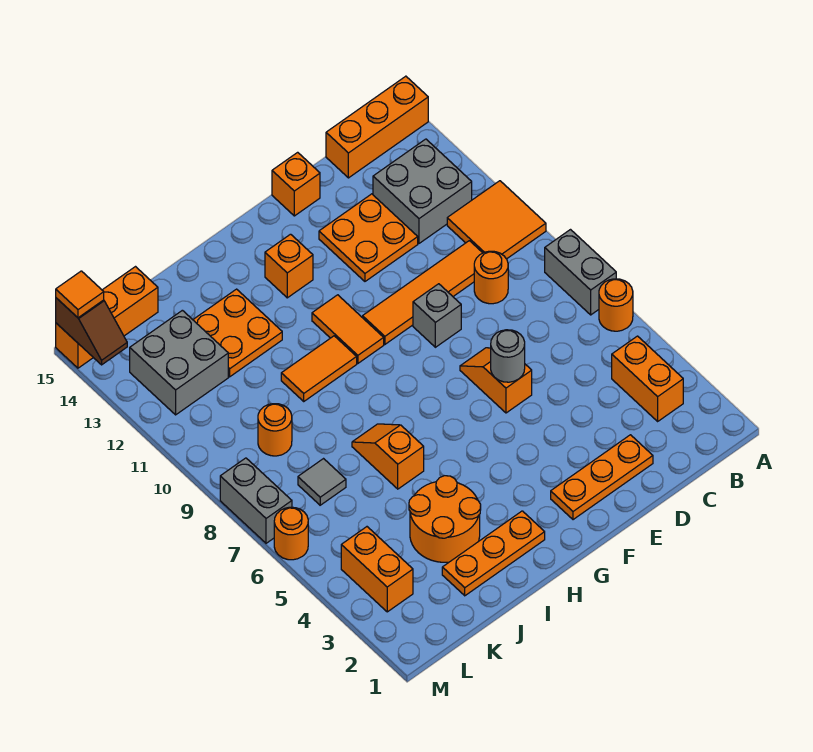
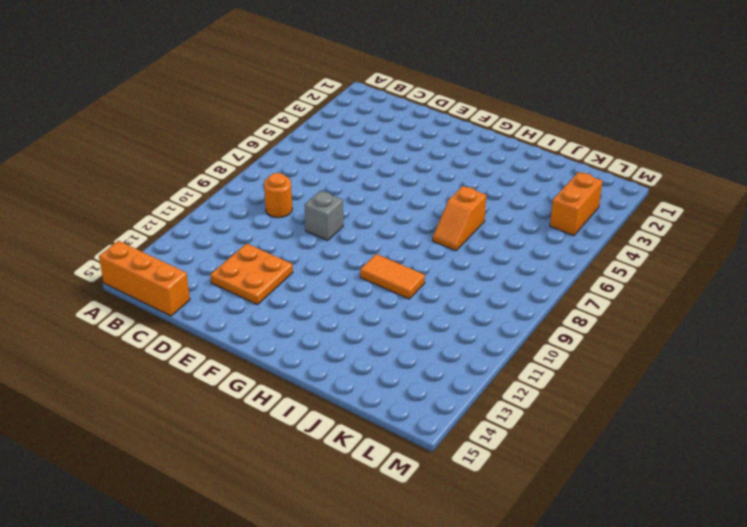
none -> orange 1x1 round brick [599,279,633,331]
none -> grey 1x2 brick [545,230,616,315]
none -> orange 2x2 tile [447,181,546,259]
none -> orange 1x2 brick [612,336,683,421]

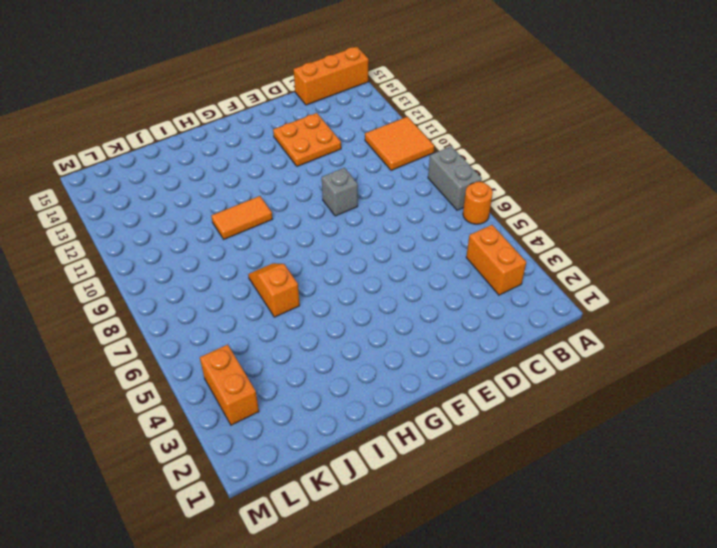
none -> grey 2x2 brick [373,139,472,243]
none -> orange 1x1 round brick [474,251,508,304]
none -> orange 1x4 tile [363,241,482,344]
none -> orange 1x3 plate [551,435,653,520]

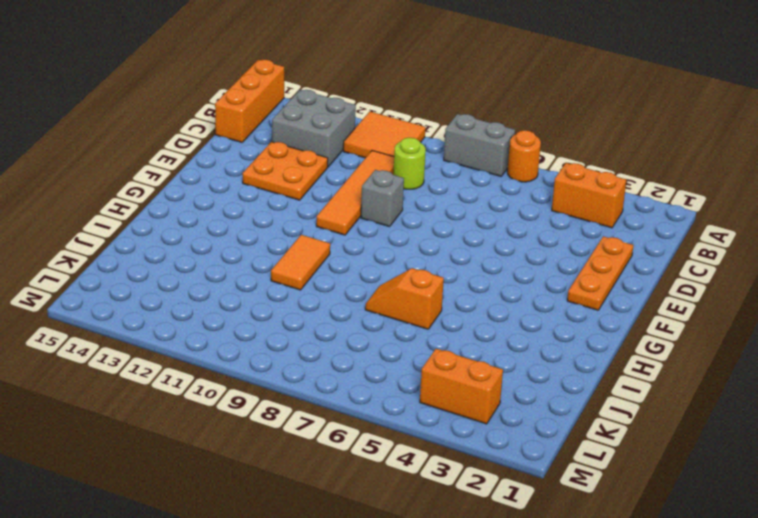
lime 1x1 round brick [393,138,426,189] -> orange 1x1 round brick [474,251,508,304]
none -> orange 1x2 slope [460,348,532,413]
none -> orange 1x1 brick [272,152,320,216]
none -> orange 1x2 tile [312,295,384,363]
none -> orange 1x1 brick [265,234,313,298]

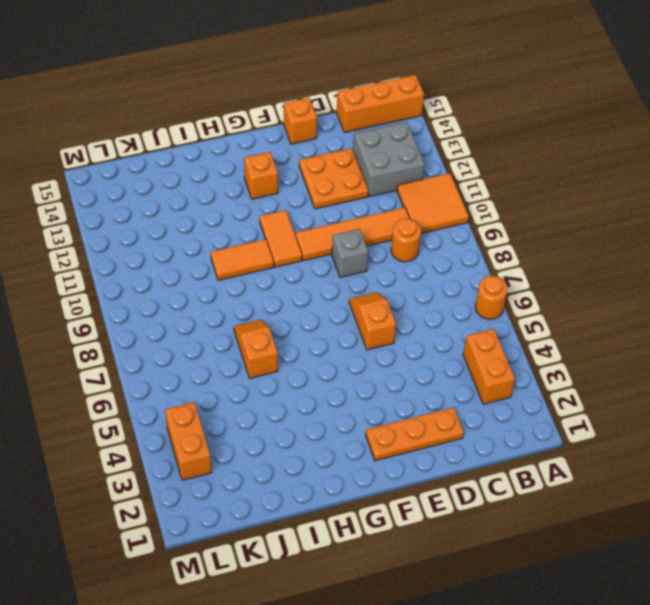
none -> grey 1x2 brick [545,230,616,315]
none -> orange 1x3 plate [442,511,545,596]
none -> orange 2x2 round brick [409,476,481,562]
none -> orange 2x2 plate [193,289,282,377]

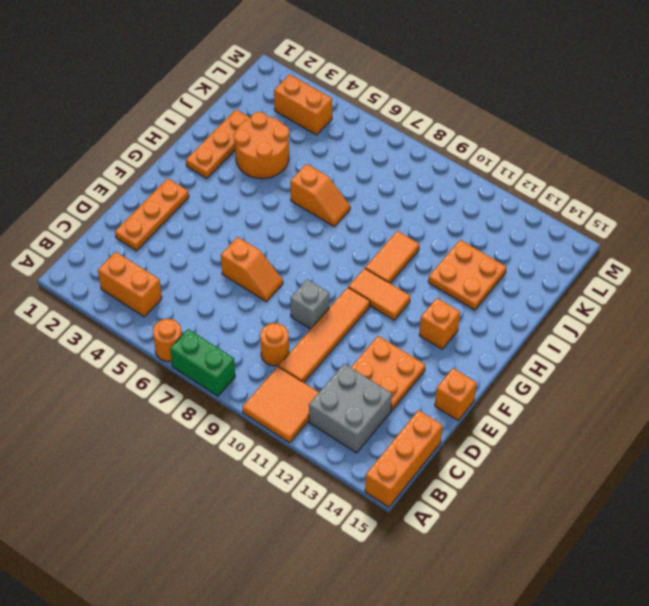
green 1x2 brick [170,329,235,396] -> grey 1x2 brick [545,230,616,315]
none -> grey 1x1 tile [298,459,346,505]
none -> orange 1x1 round brick [258,404,292,456]
none -> grey 2x2 brick [130,310,228,415]
none -> orange 1x3 brick [56,267,158,368]

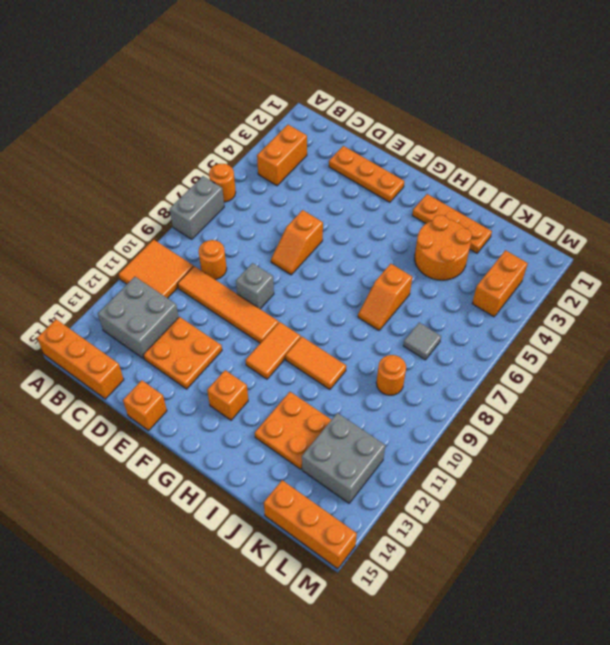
none -> orange 1x1 round brick [274,507,308,560]
none -> grey 1x2 brick [220,458,292,543]
none -> grey 1x1 round brick [491,330,525,382]
none -> brown 1x2 slope [56,298,127,365]

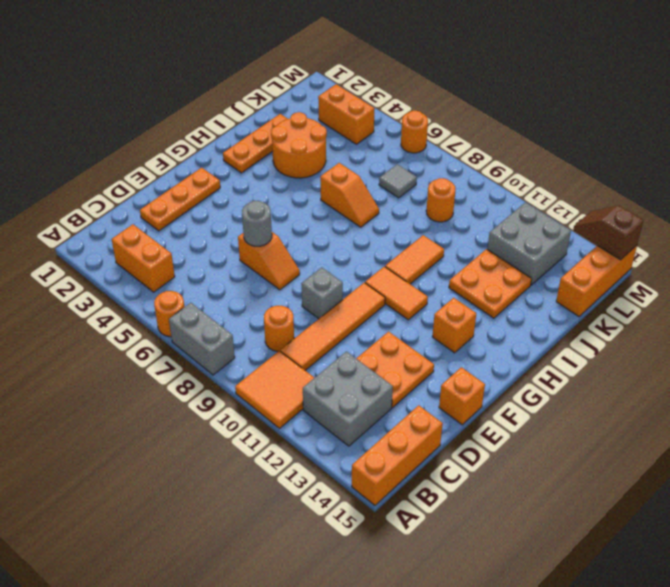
none -> grey 1x2 brick [220,458,292,543]
none -> orange 1x1 tile [56,271,104,318]

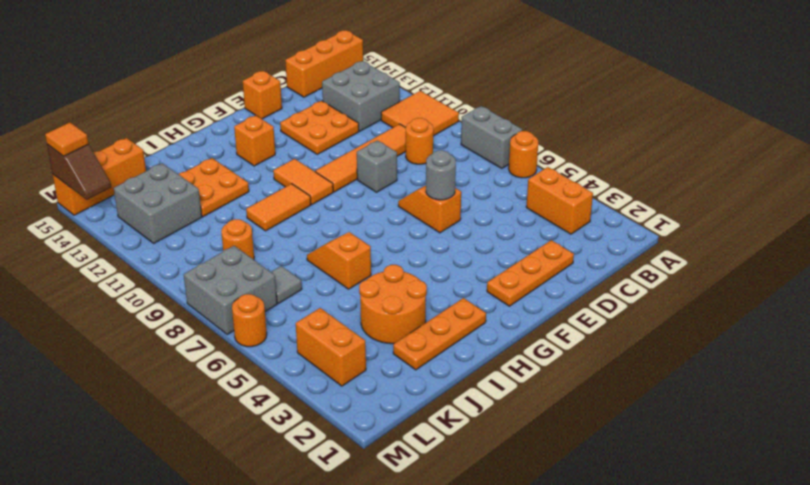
grey 2x2 brick [184,246,277,334] -> grey 1x2 brick [220,458,292,543]

